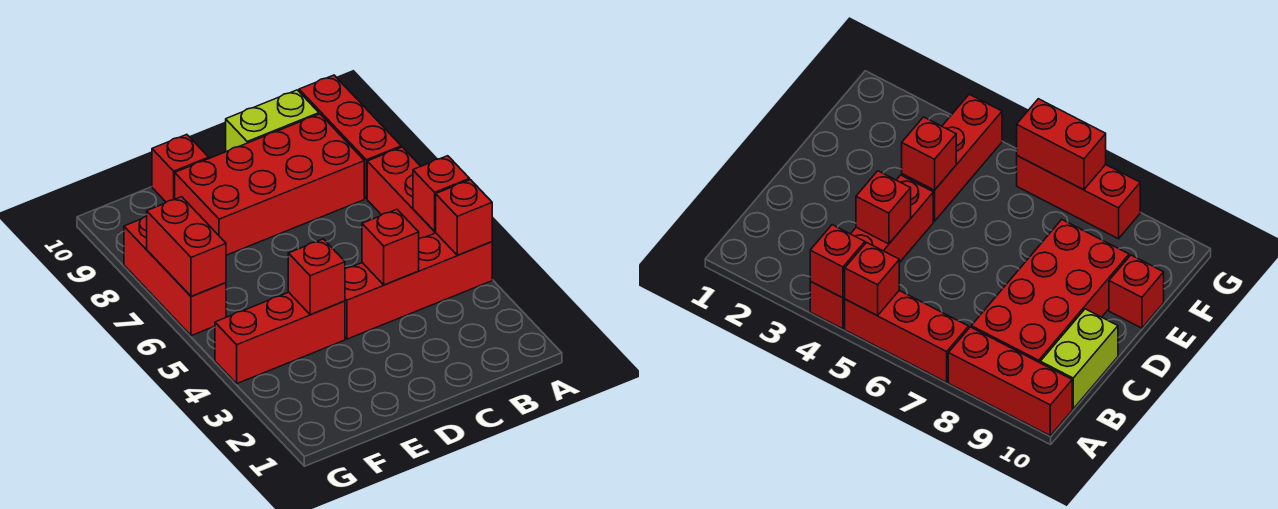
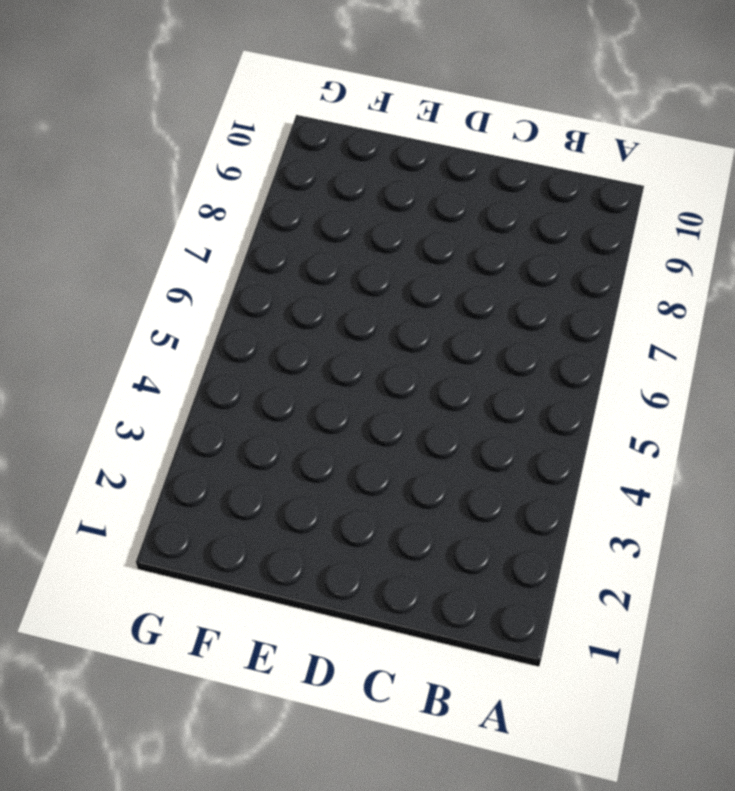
none -> red 1x4 brick [345,233,492,339]
none -> red 1x3 brick [367,147,436,239]
none -> red 1x3 brick [299,75,401,199]

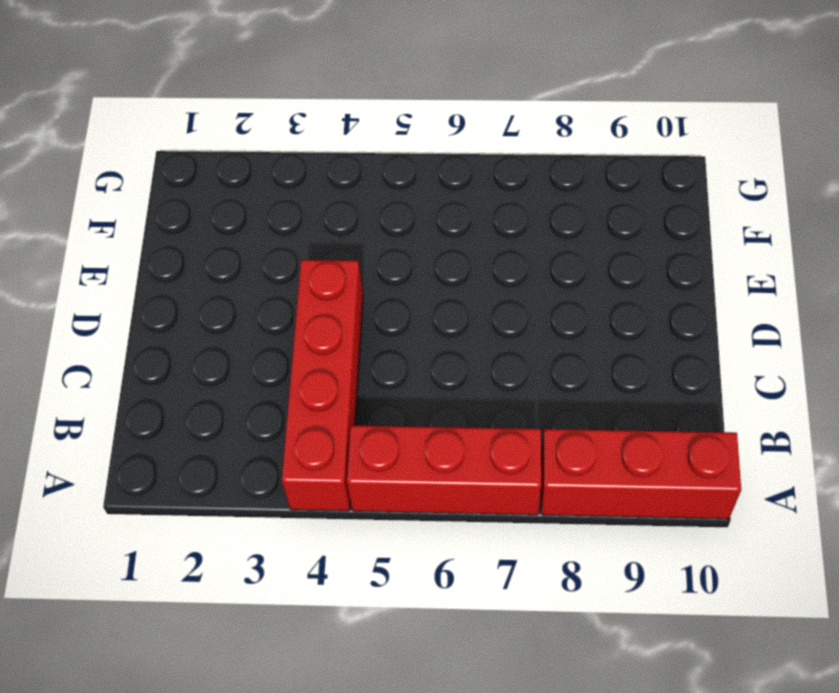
none -> red 2x4 brick [175,114,364,255]
none -> lime 1x2 brick [226,90,319,152]
none -> red 1x3 brick [215,292,345,383]

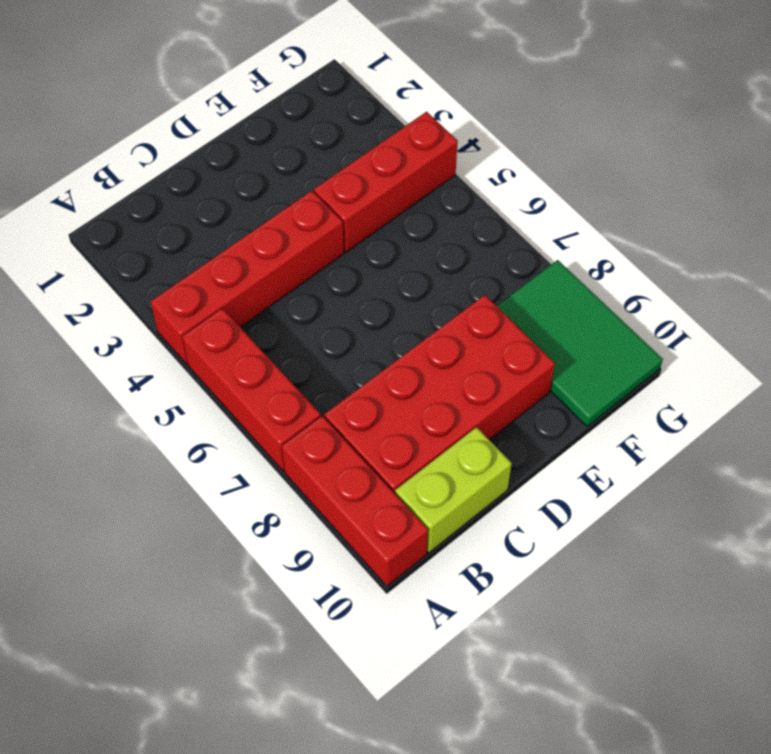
green 2x3 tile [497,260,663,427] -> red 1x3 brick [124,216,226,336]
none -> red 1x1 brick [152,135,209,202]
none -> red 1x1 brick [436,180,492,255]
none -> red 1x1 brick [413,156,470,231]

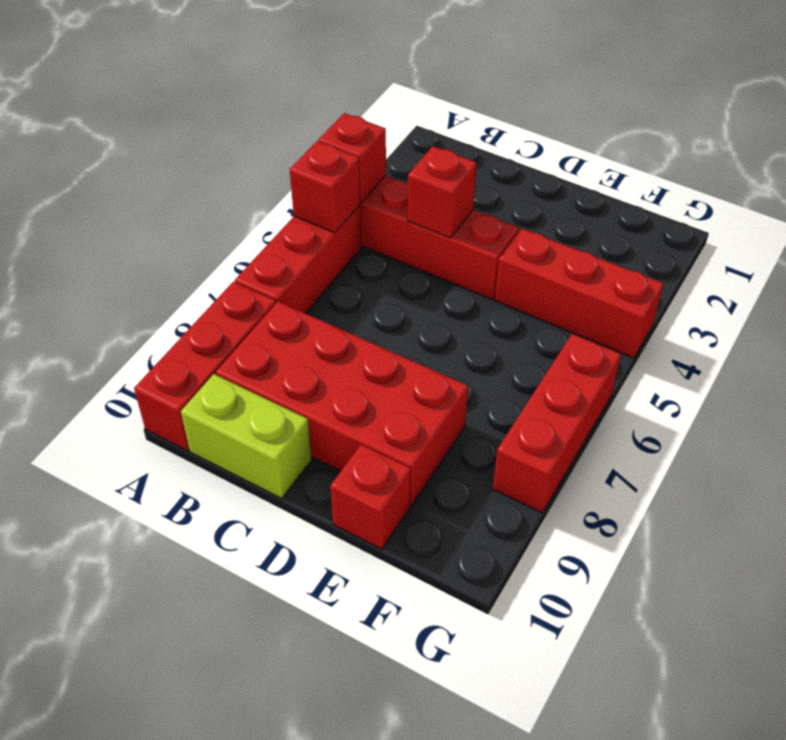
none -> red 1x1 brick [288,239,345,315]
none -> red 1x2 brick [147,197,226,296]

